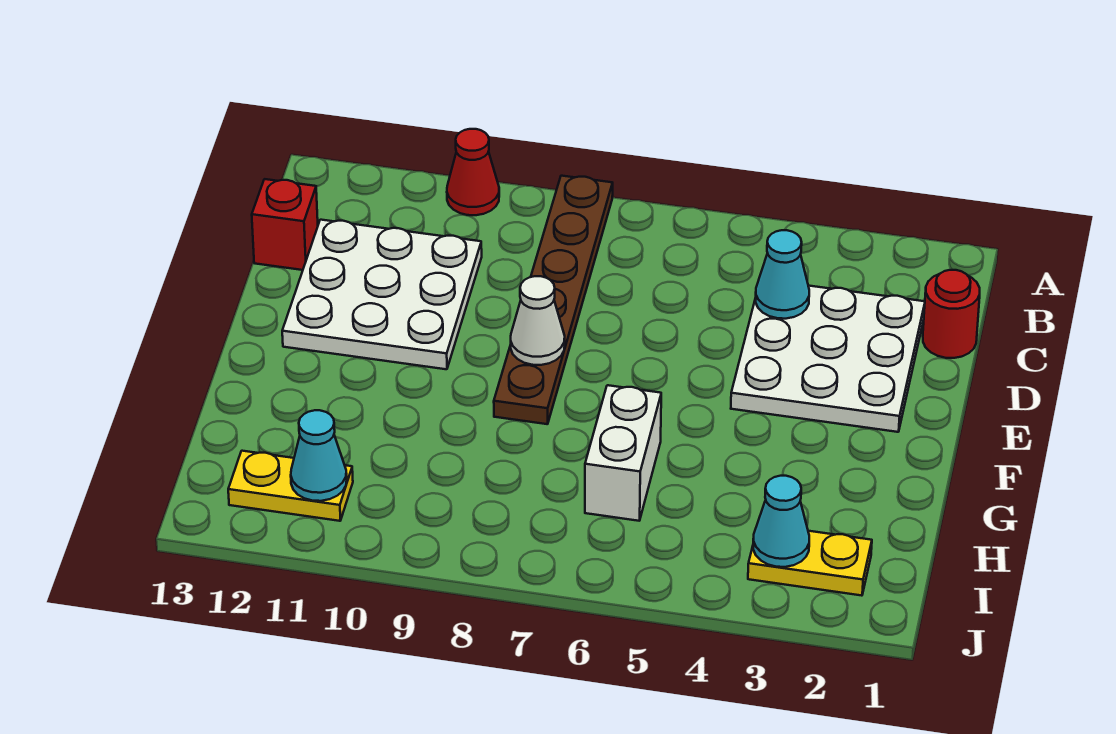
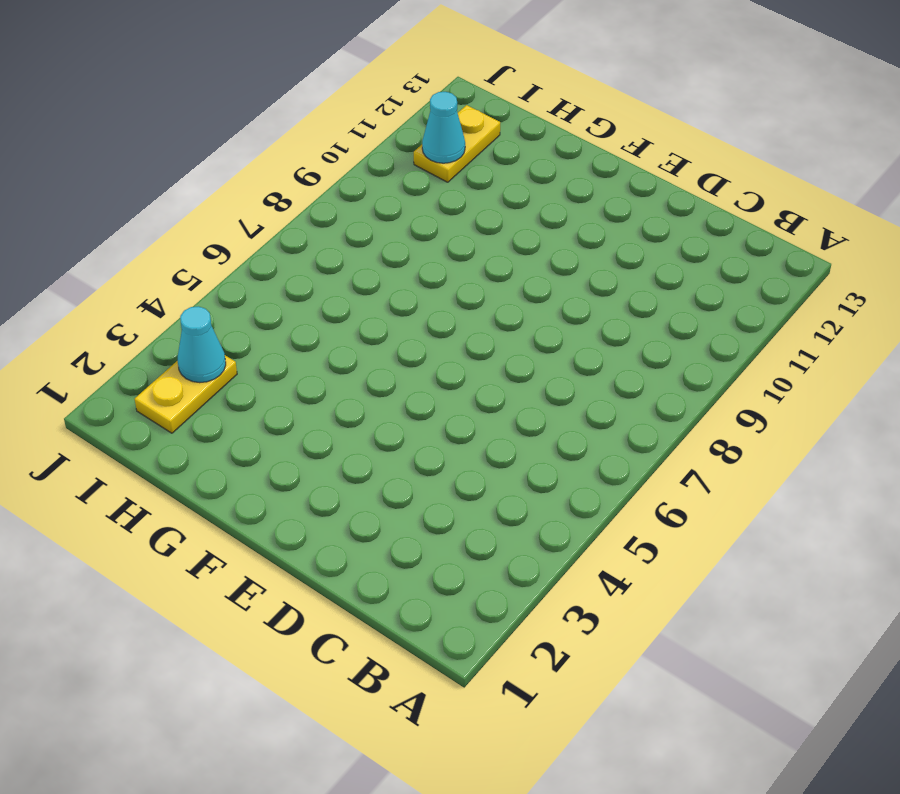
none -> brown 1x6 plate [494,176,613,424]
none -> red 1x1 cone [447,129,499,215]
none -> red 1x1 round brick [923,270,980,358]

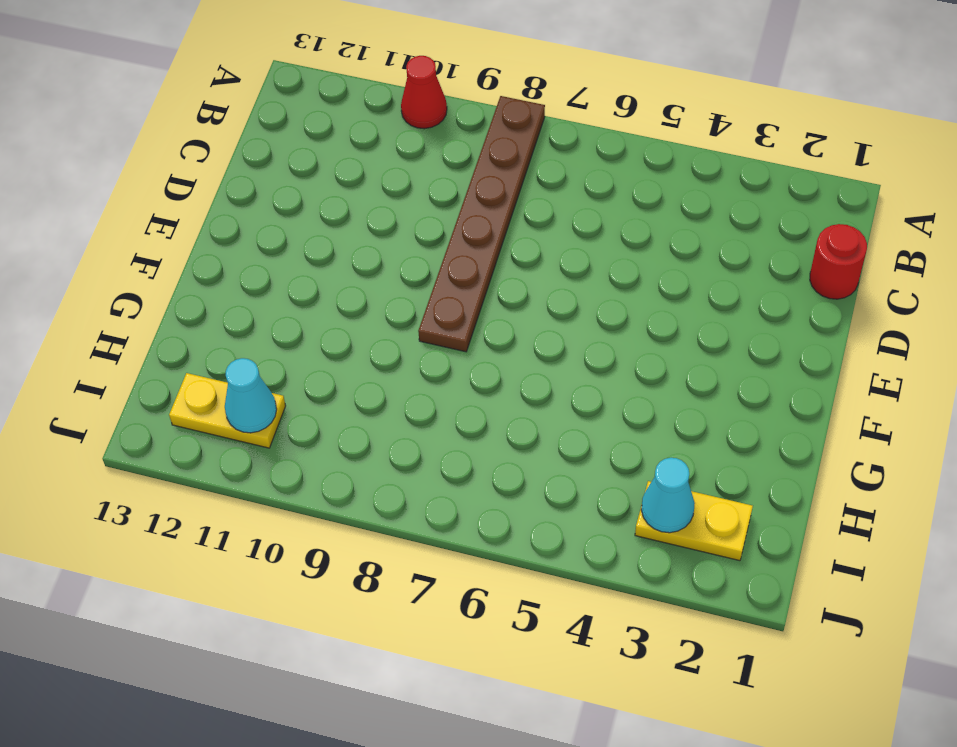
none -> white 3x3 plate [731,286,925,432]
none -> white 3x3 plate [282,220,482,369]
none -> red 1x1 brick [252,179,318,270]

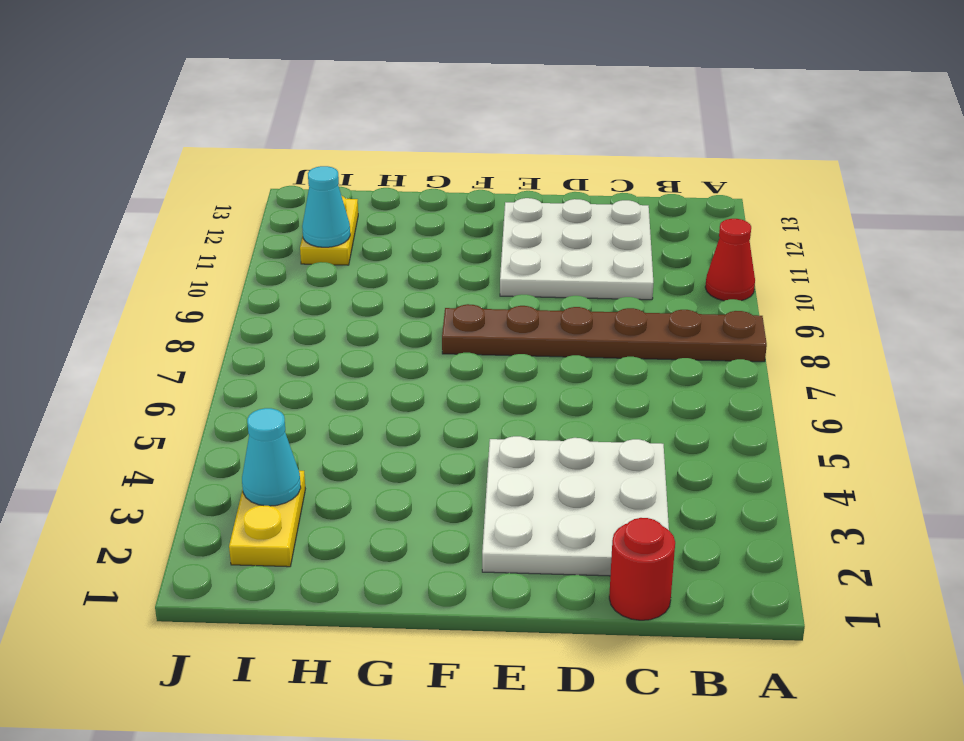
none -> red 1x1 brick [252,179,318,270]
none -> white 1x2 brick [585,385,661,521]
none -> cyan 1x1 cone [756,230,809,319]

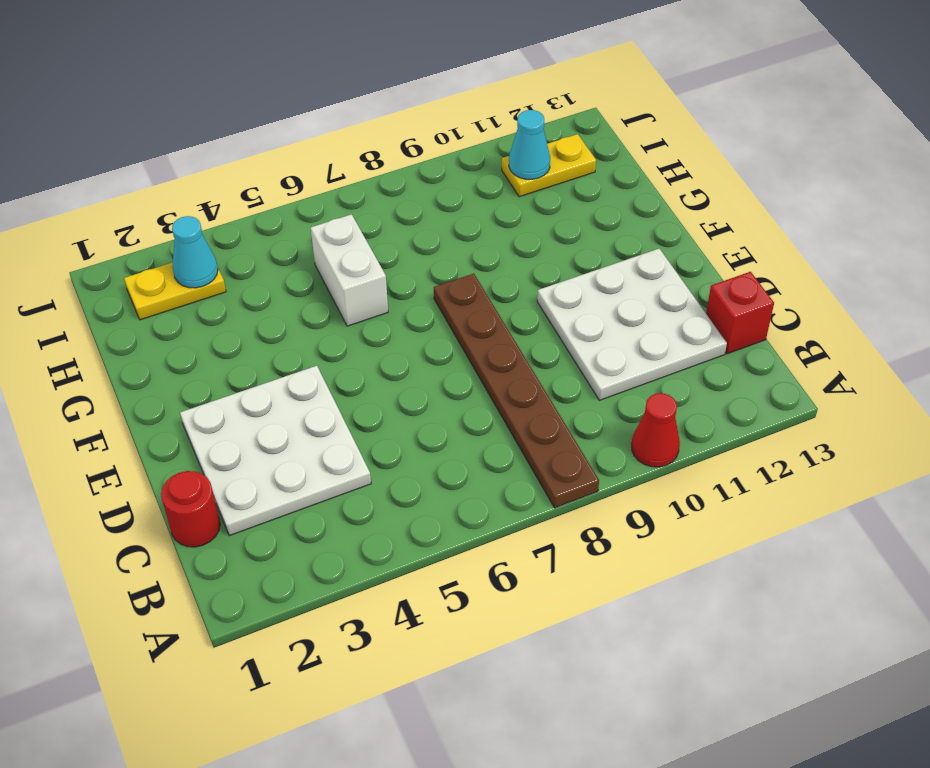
none -> cyan 1x1 cone [756,230,809,319]
none -> white 1x1 cone [511,276,565,365]

